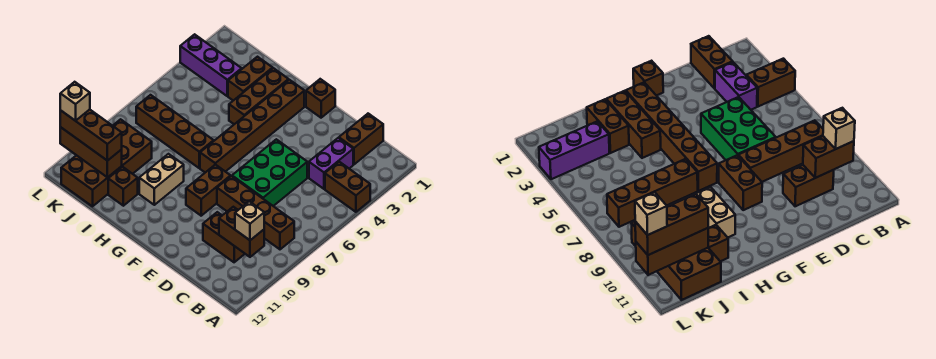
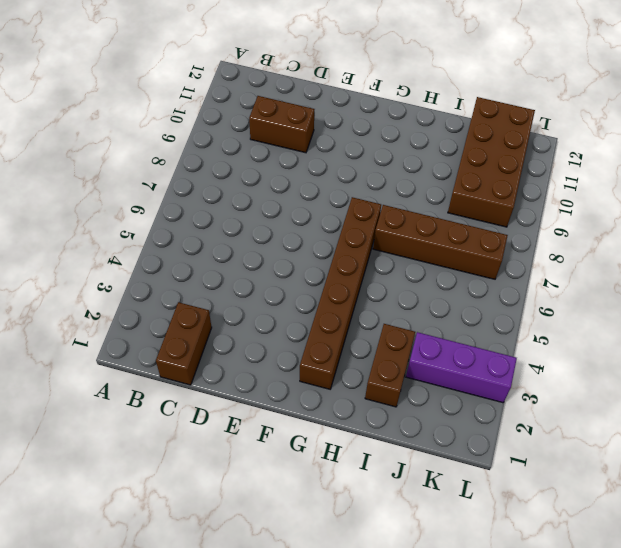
none -> brown 1x2 brick [325,162,370,212]
none -> brown 1x4 brick [217,176,294,249]
none -> purple 1x2 brick [309,138,353,189]

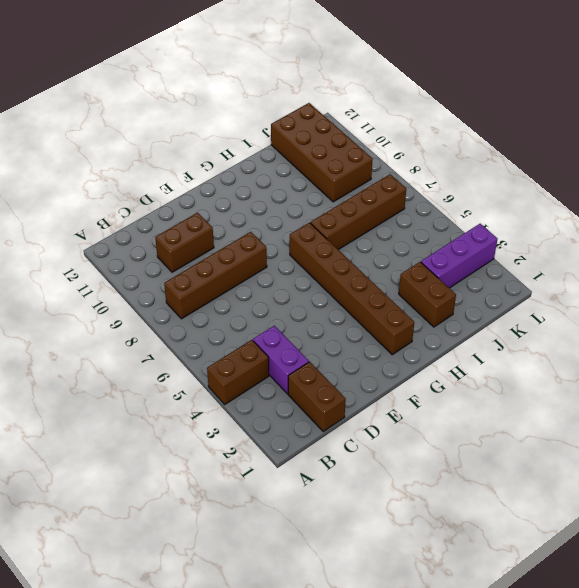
none -> green 2x3 brick [232,139,307,206]
none -> brown 1x1 brick [306,79,335,118]
none -> brown 1x2 brick [186,165,231,216]

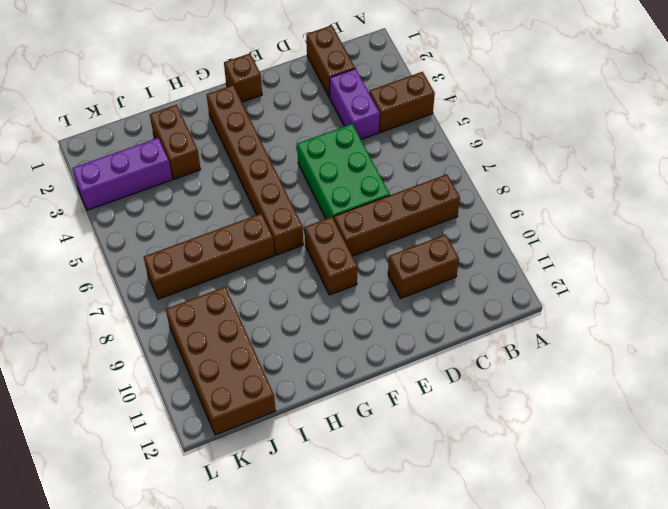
none -> brown 1x3 brick [229,68,289,124]
none -> tan 1x2 brick [139,154,184,205]
none -> brown 1x1 brick [108,167,138,206]

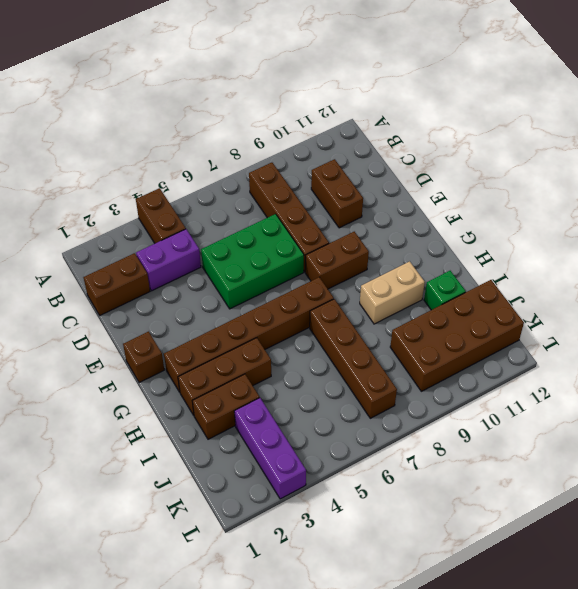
green 1x1 brick [424,271,466,310] -> brown 1x1 brick [108,167,138,206]
none -> brown 1x2 brick [219,207,264,257]
none -> brown 1x3 brick [60,127,122,178]
none -> tan 1x1 brick [235,201,264,240]

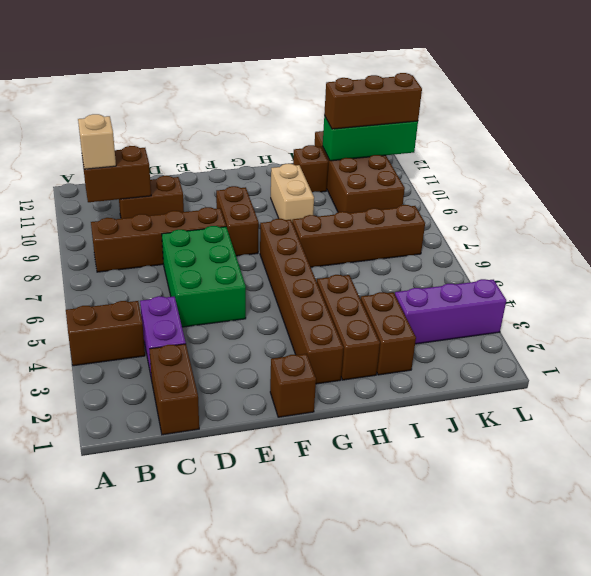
green 1x3 brick [323,116,418,161] -> brown 1x3 brick [60,127,122,178]
none -> tan 1x1 brick [60,82,90,121]

